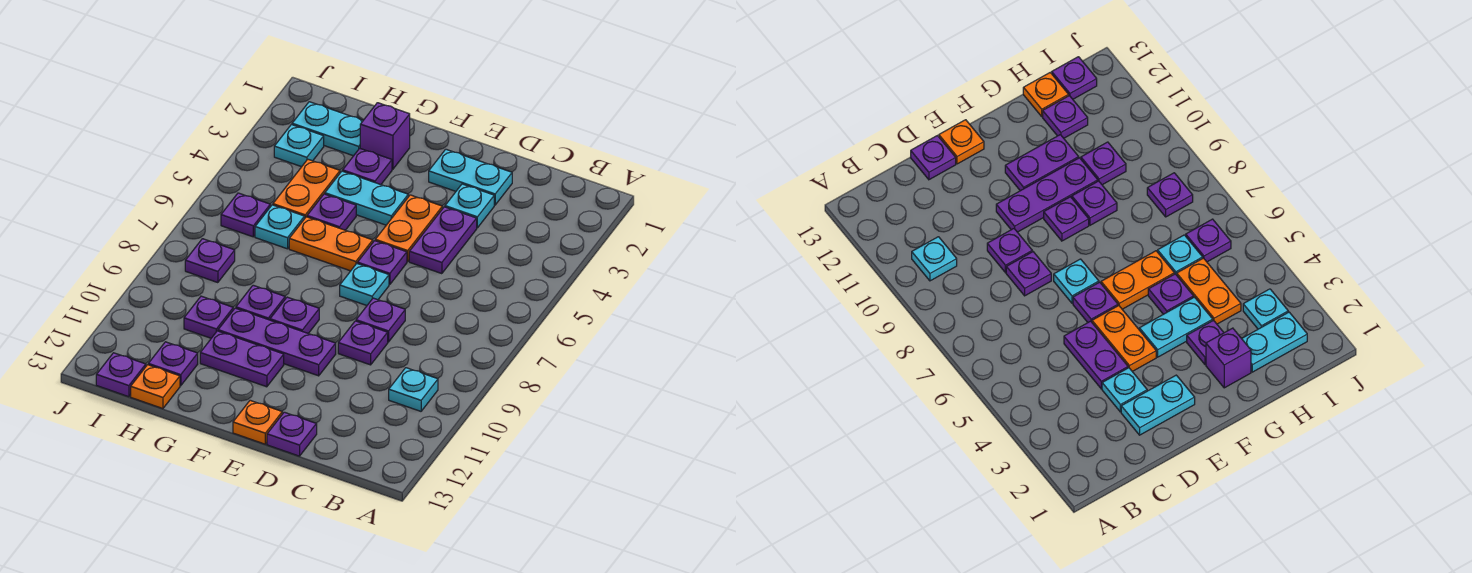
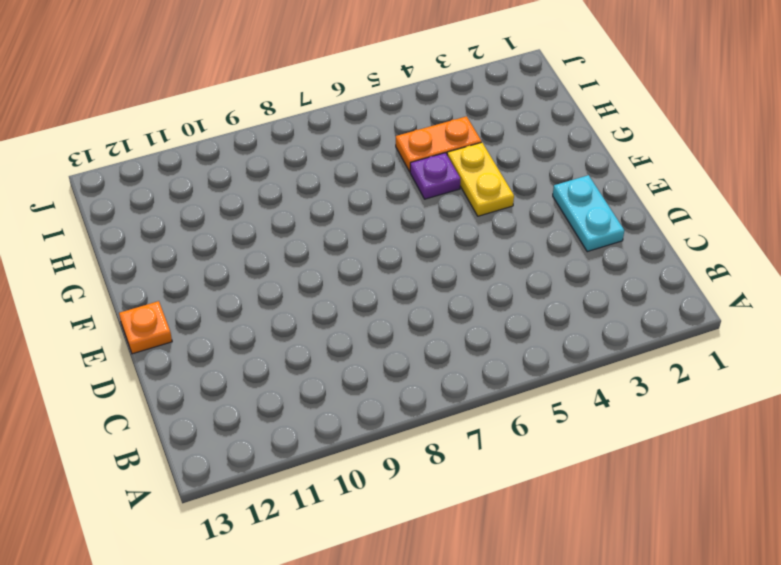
yellow 1x2 plate [447,142,514,216] -> cyan 1x2 plate [325,171,408,225]
none -> cyan 1x1 plate [389,368,438,411]
none -> cyan 1x1 plate [445,184,494,228]
none -> purple 1x2 plate [409,207,477,274]
none -> purple 1x1 plate [356,298,405,342]

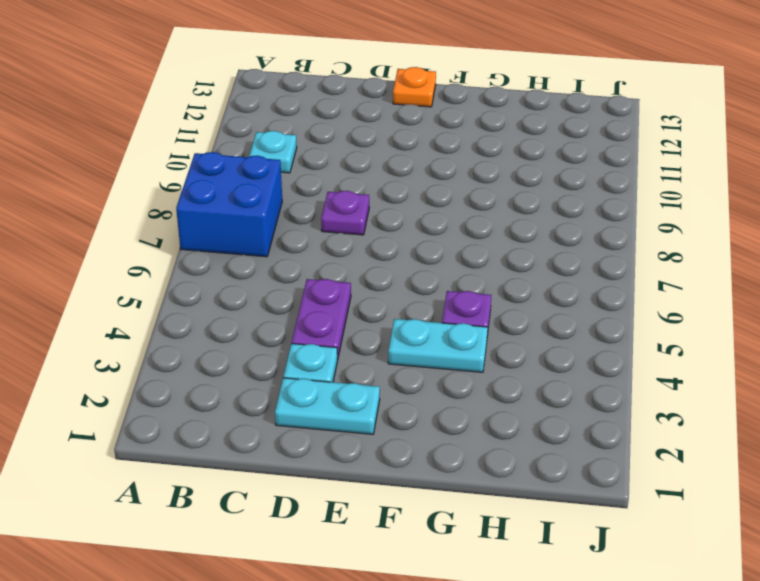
blue 2x2 brick [176,152,282,257] -> none
none -> purple 1x1 plate [338,321,388,365]
none -> purple 1x1 plate [267,412,317,456]
none -> orange 1x2 plate [375,195,442,262]
none -> purple 1x1 plate [357,241,407,284]

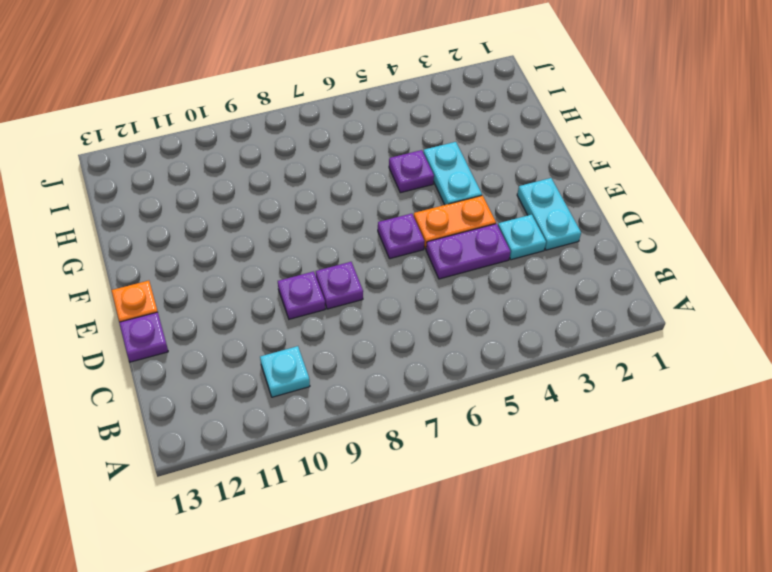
none -> cyan 1x1 plate [340,264,389,305]
none -> purple 1x3 plate [218,308,336,376]
none -> orange 1x2 plate [289,217,373,271]
none -> purple 1x1 plate [270,297,319,333]

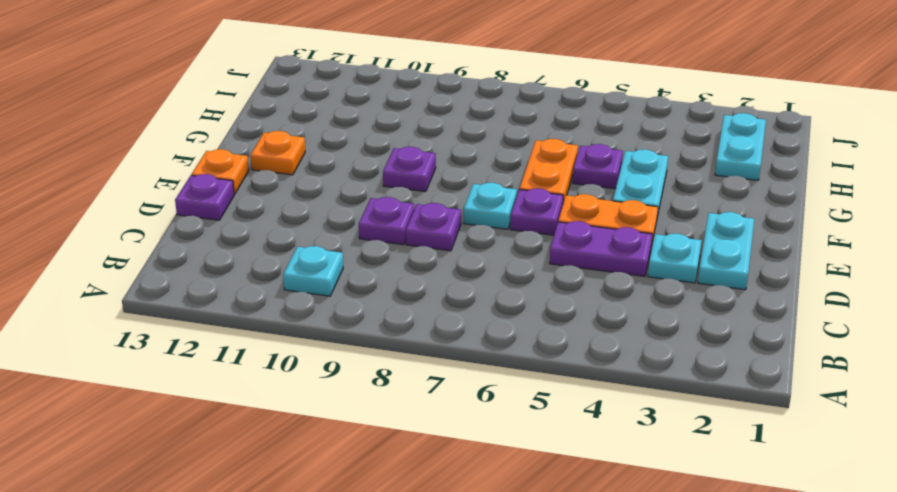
orange 1x1 plate [250,131,305,175] -> orange 1x1 plate moved to [131,365,180,409]
none -> purple 1x3 plate [218,308,336,376]
none -> purple 1x2 plate [200,331,284,387]
none -> purple 1x1 brick [360,103,410,169]
none -> purple 1x1 plate [343,148,392,185]

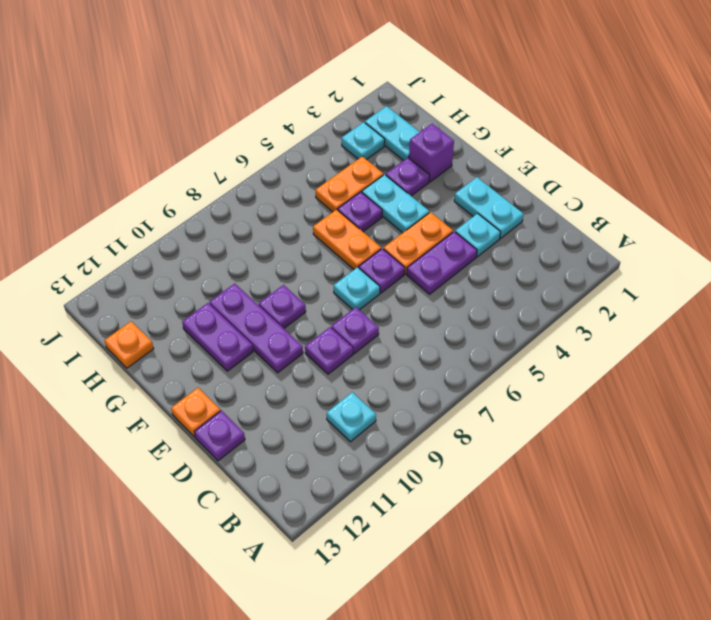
none -> purple 1x1 plate [236,285,285,320]
none -> cyan 1x1 plate [255,205,305,249]
none -> purple 1x1 plate [184,296,233,338]
none -> purple 1x1 plate [148,342,198,386]

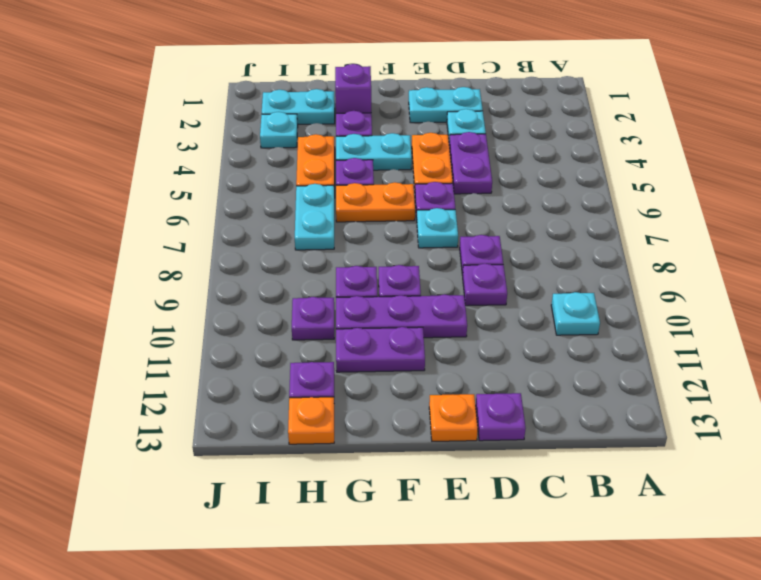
cyan 1x2 plate [295,184,335,250] -> cyan 1x1 plate [255,205,305,249]
none -> purple 1x1 plate [221,193,270,237]
none -> purple 1x1 plate [185,239,235,283]
none -> purple 1x1 plate [96,353,146,397]

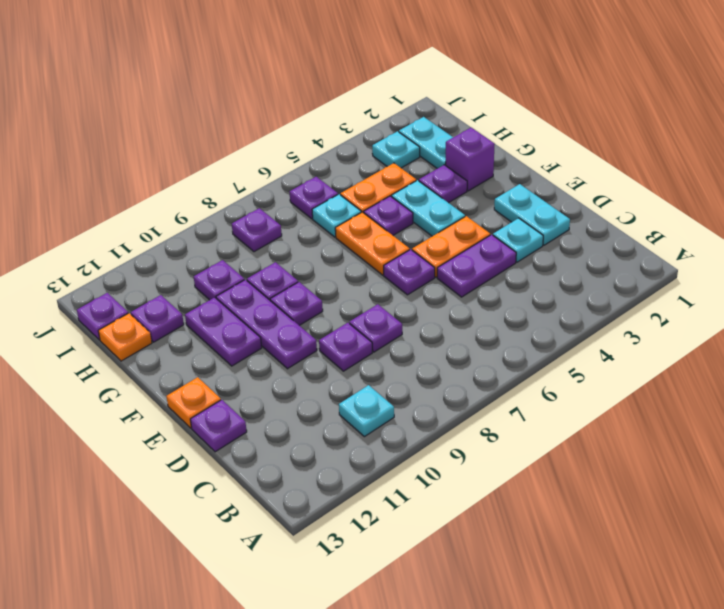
none -> cyan 1x1 plate [340,264,389,305]

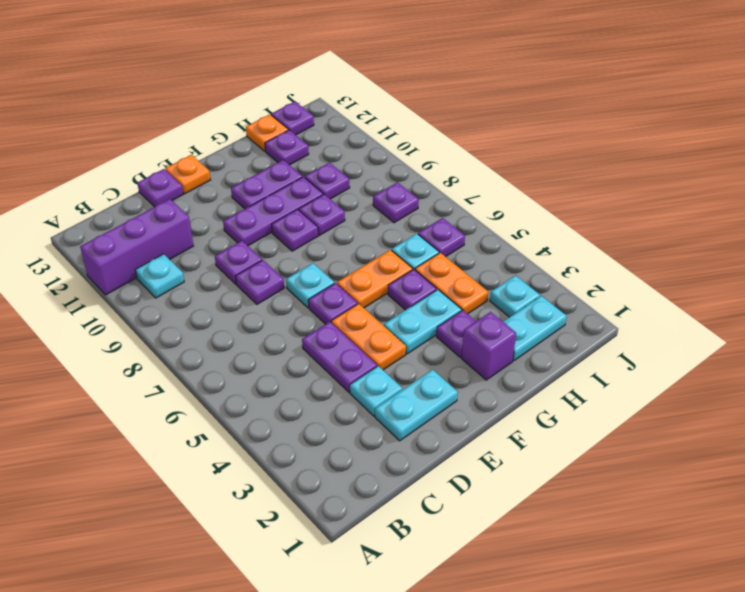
purple 1x3 brick [80,199,193,295] -> none

